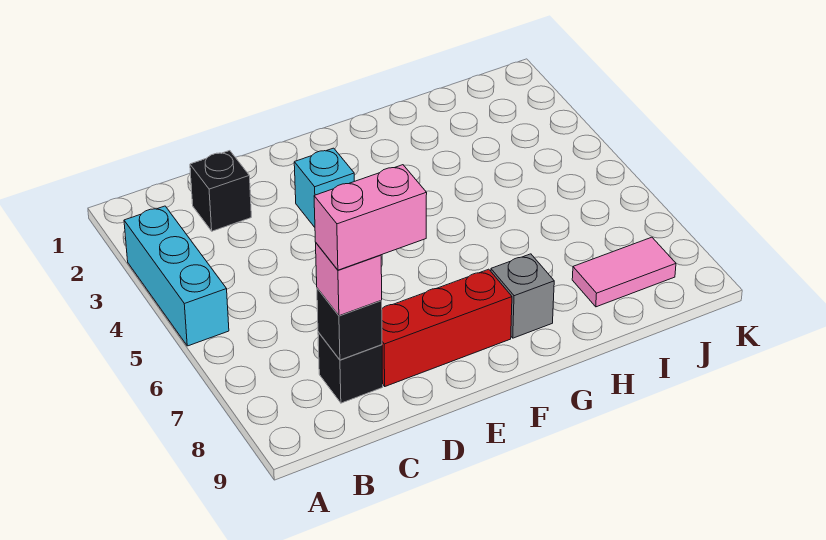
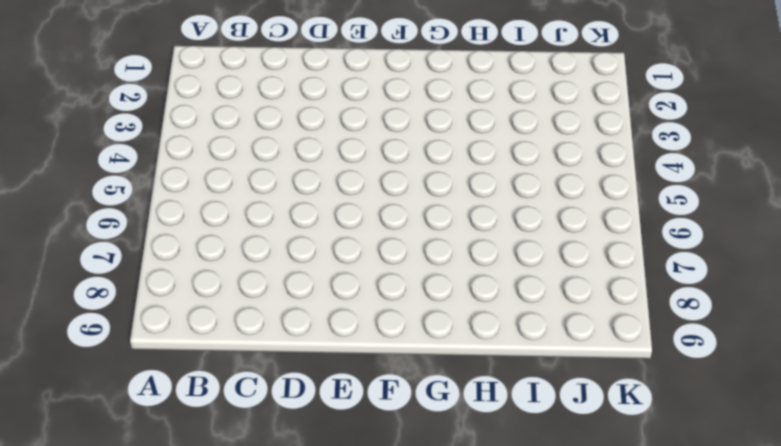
none -> cyan 1x3 brick [124,206,229,346]
none -> black 1x1 brick [190,151,251,231]

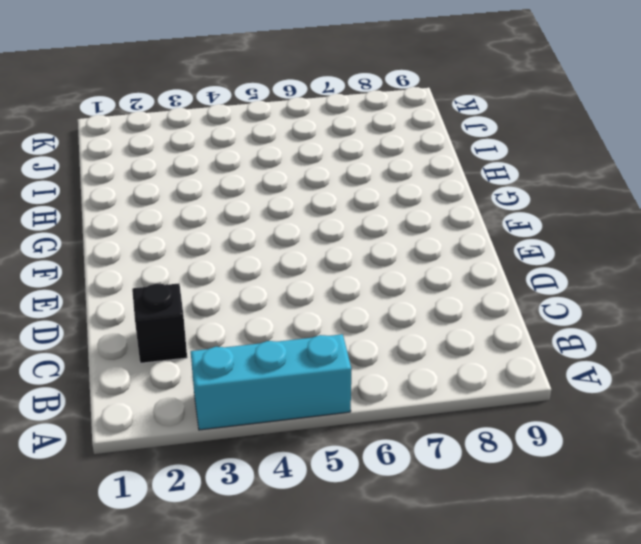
none -> black 1x1 brick [318,332,383,403]
none -> red 1x3 brick [382,269,512,386]

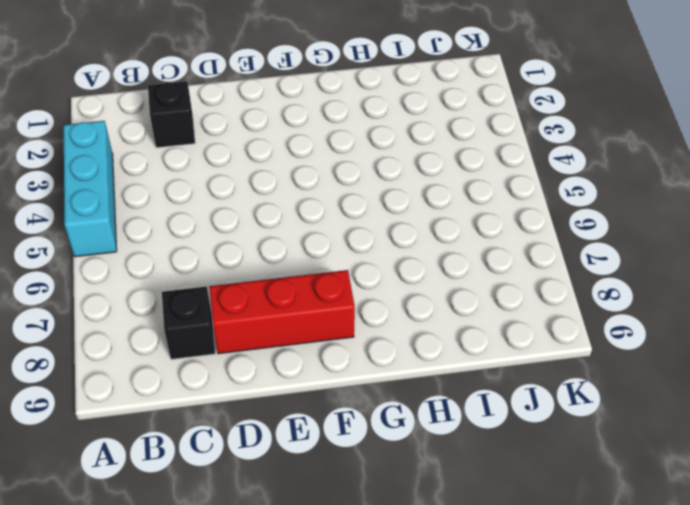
none -> cyan 1x1 brick [294,148,354,227]
none -> grey 1x1 brick [491,254,554,338]

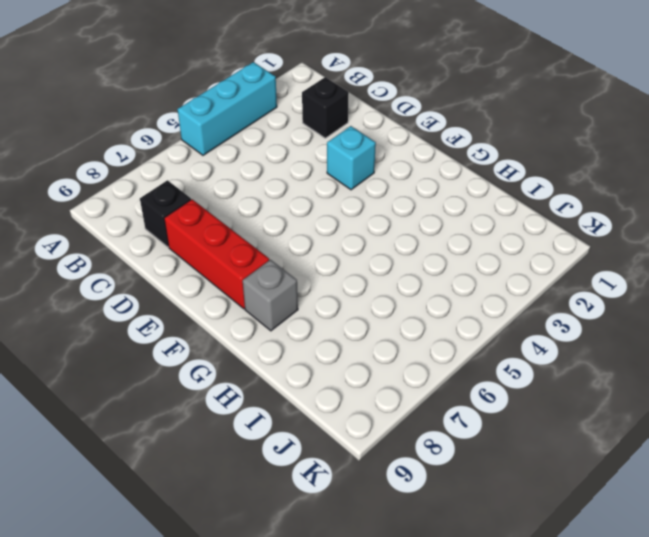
none -> pink 1x2 tile [572,237,676,307]
none -> black 1x1 brick [317,288,382,360]

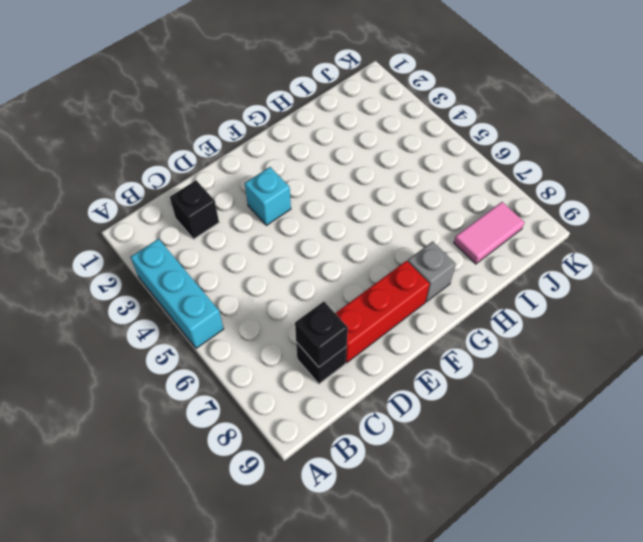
none -> pink 1x1 brick [316,243,382,316]
none -> pink 1x2 brick [314,165,427,270]

